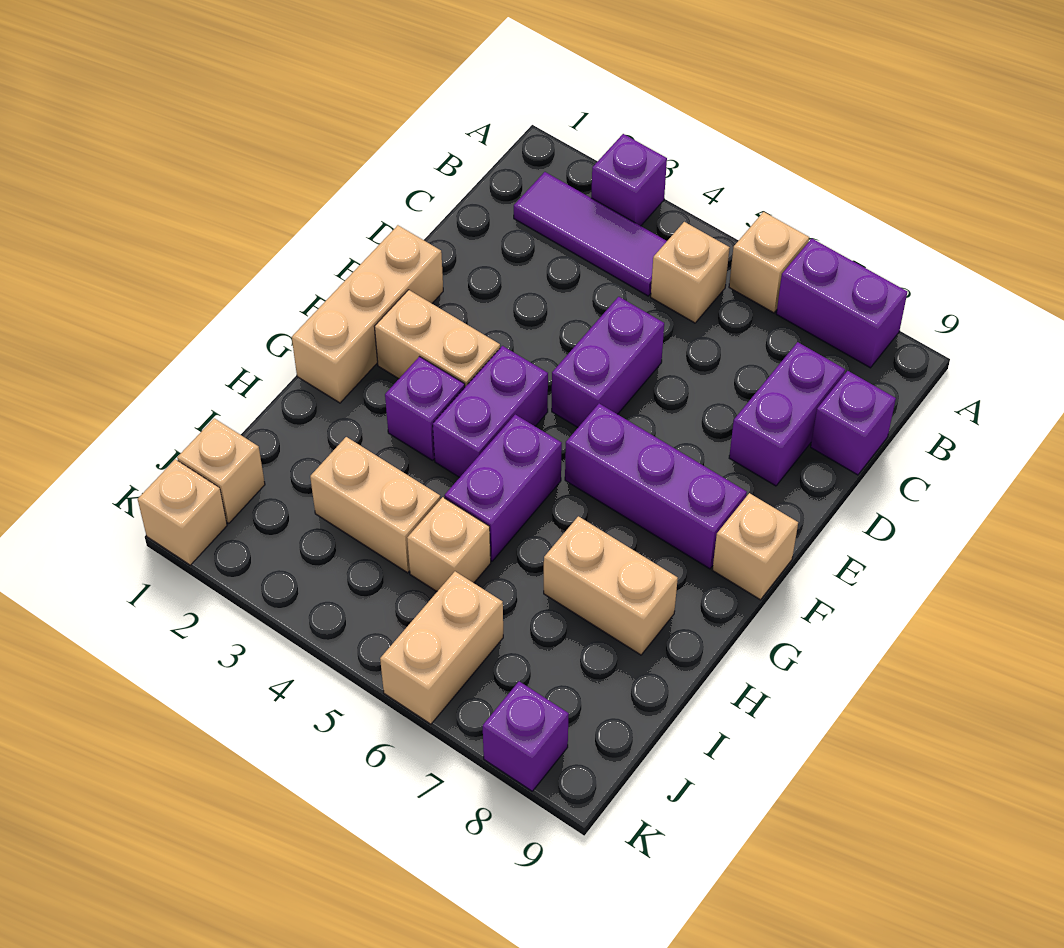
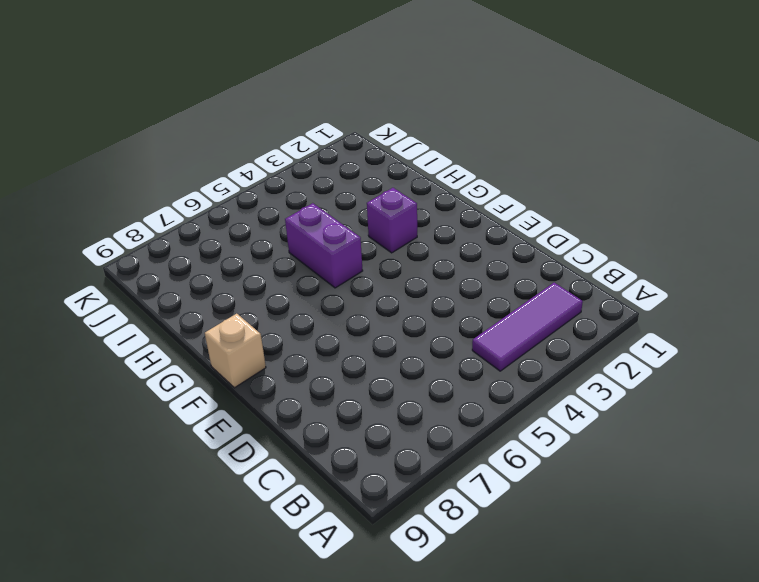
none -> purple 1x1 brick [591,134,667,226]
none -> tan 1x1 brick [729,212,809,313]
none -> purple 1x2 brick [776,239,907,368]

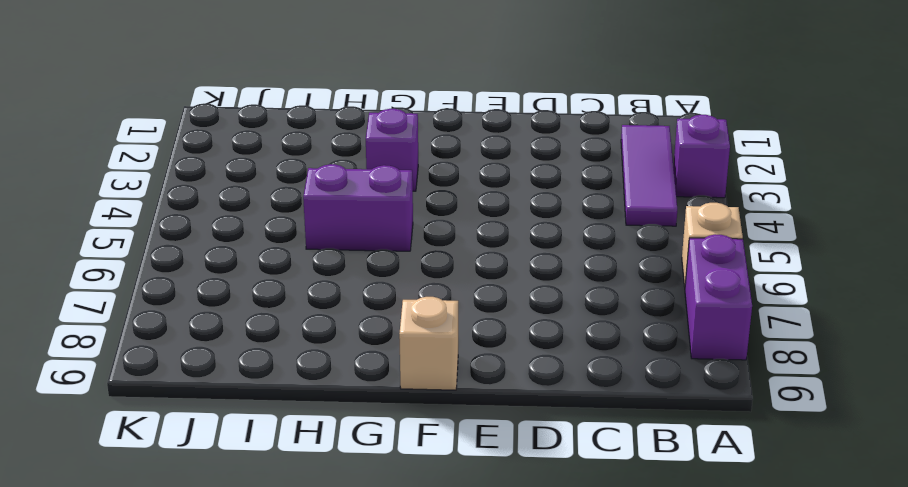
none -> tan 1x1 brick [651,222,730,323]
none -> purple 1x2 brick [729,342,845,486]
none -> purple 1x1 brick [811,371,896,475]

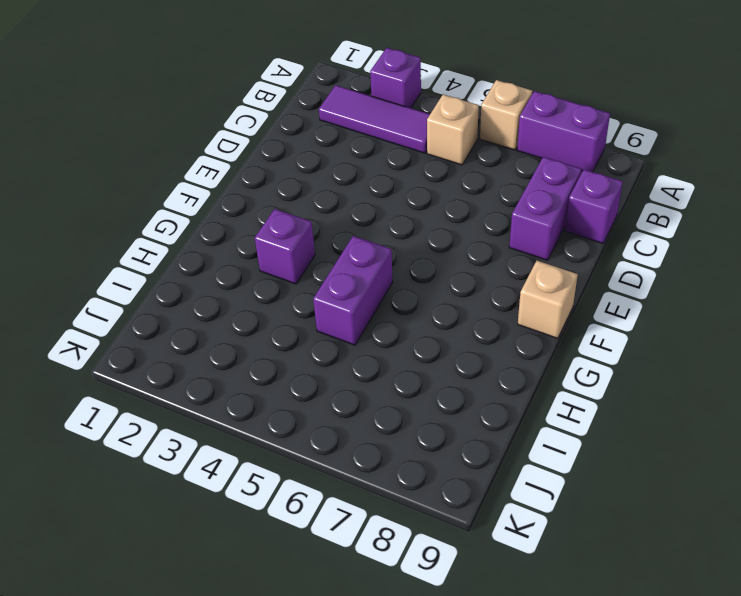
none -> purple 1x2 brick [552,297,664,427]
none -> tan 1x3 brick [292,225,443,403]
none -> tan 1x2 brick [374,290,500,387]

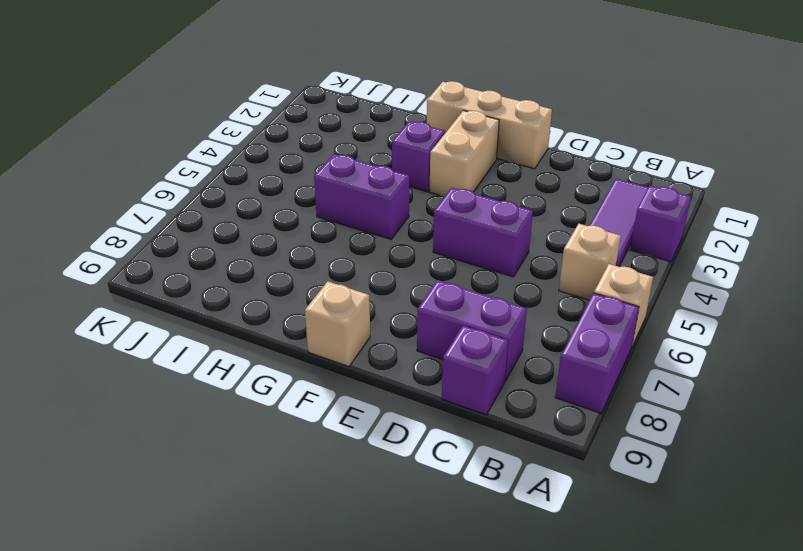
none -> purple 1x2 brick [433,346,548,477]
none -> purple 1x3 brick [565,404,747,569]
none -> tan 1x2 brick [544,516,678,655]

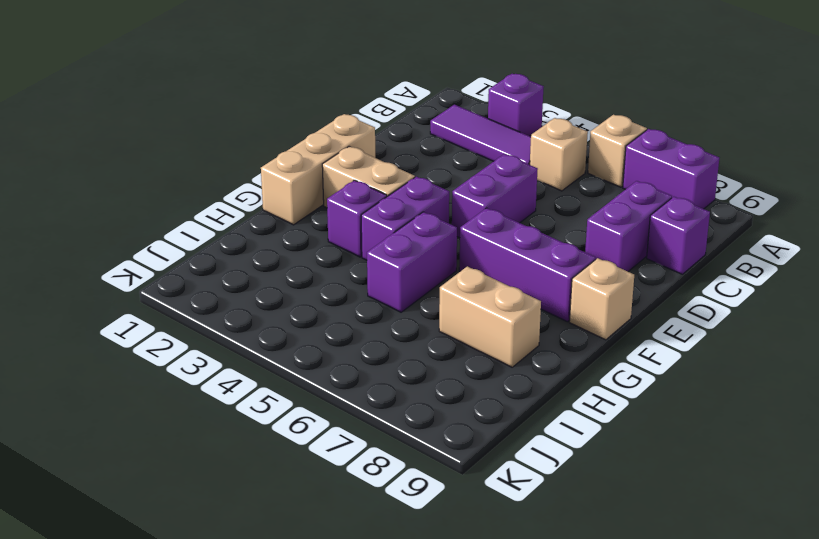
none -> tan 1x2 brick [310,437,440,573]
none -> tan 1x1 brick [407,497,491,591]
none -> tan 1x1 brick [177,418,265,523]

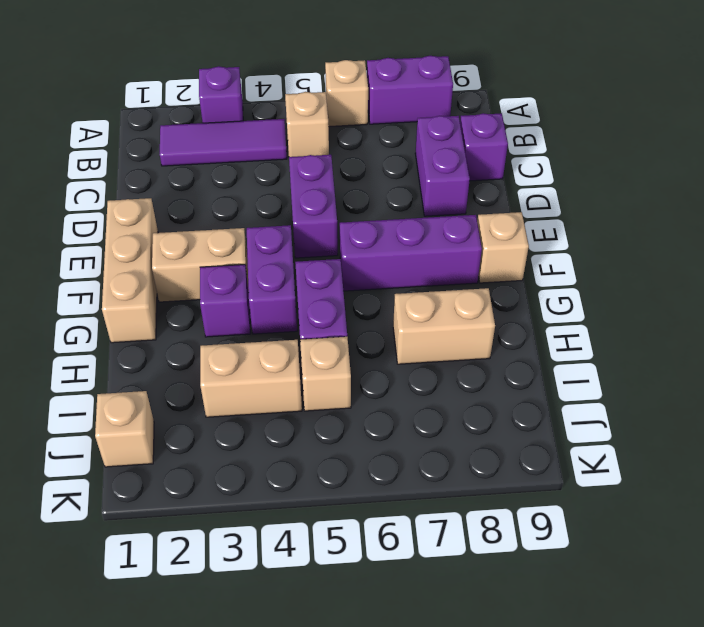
none -> tan 1x2 brick [380,571,503,724]
none -> tan 1x1 brick [138,459,227,565]
none -> purple 1x1 brick [483,681,569,791]

